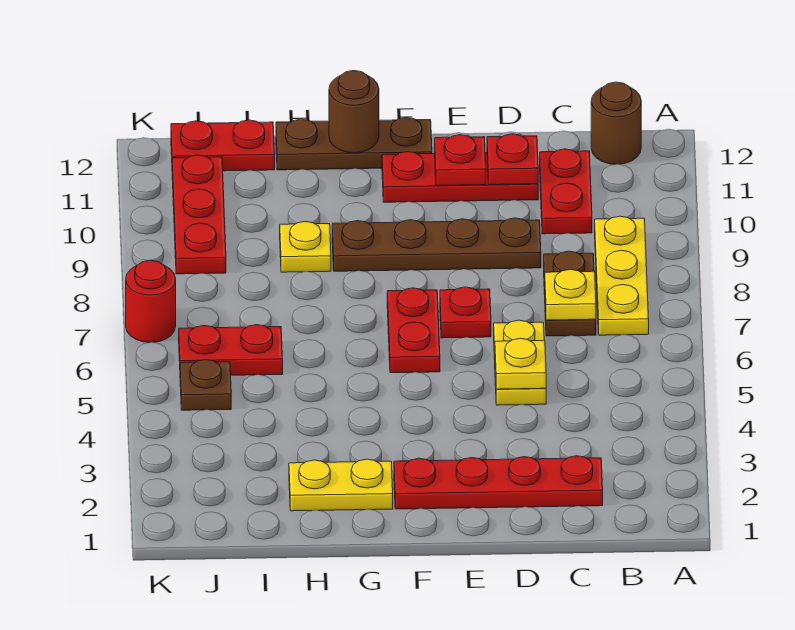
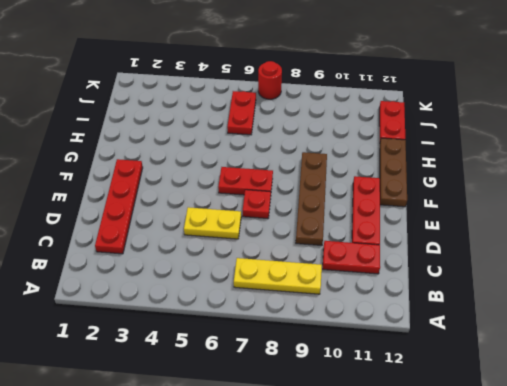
none -> brown 1x1 round brick [591,82,641,164]
none -> brown 1x2 plate [544,251,596,336]
none -> yellow 1x2 plate [289,459,393,511]

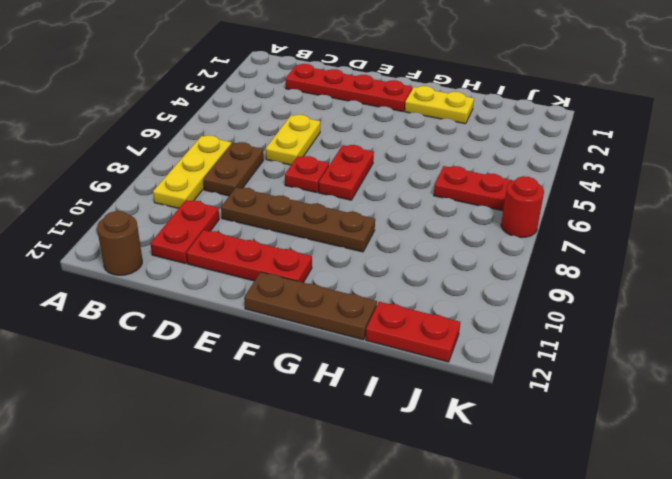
none -> yellow 1x1 plate [280,222,331,272]
none -> brown 1x1 plate [180,360,231,410]
none -> red 1x3 plate [172,155,226,274]

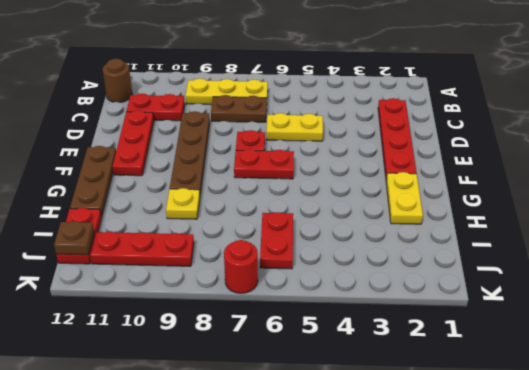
brown 1x1 plate [54,221,94,255] -> brown 1x1 plate moved to [180,360,231,410]
none -> yellow 1x1 plate [545,269,596,320]
none -> yellow 1x1 plate [495,338,546,389]
none -> red 1x1 plate [487,134,538,185]

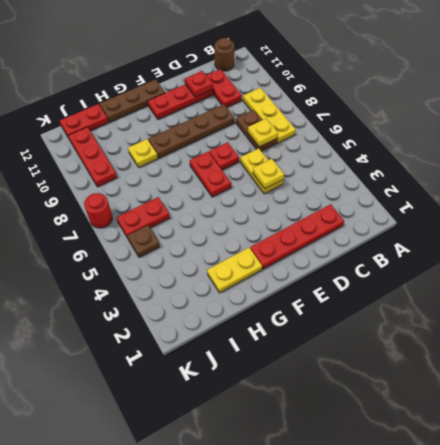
none -> red 1x1 plate [435,135,486,186]
none -> brown 1x1 round brick [329,70,379,153]

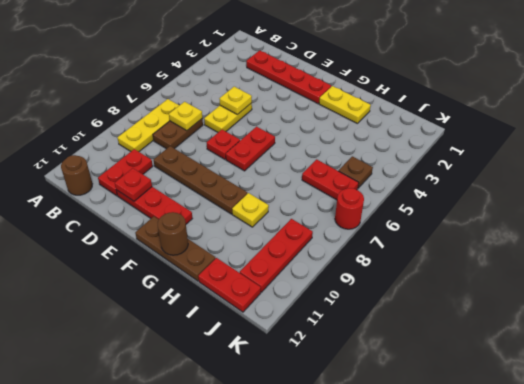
none -> red 1x1 plate [435,135,486,186]

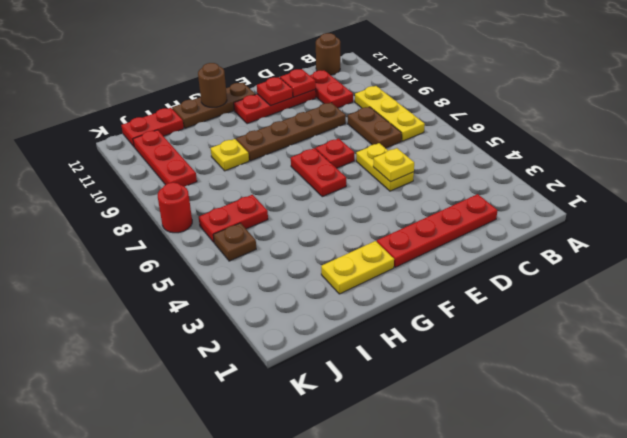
none -> yellow 1x1 plate [545,269,596,320]

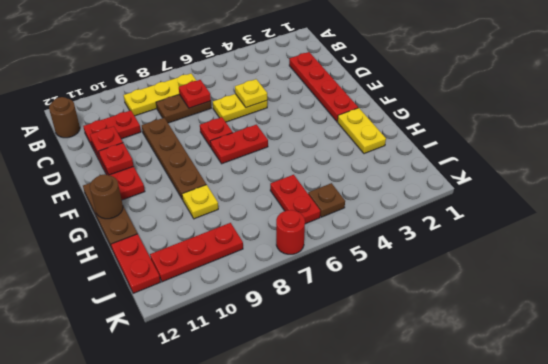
red 1x1 plate [179,80,211,108] -> yellow 1x1 plate [545,269,596,320]

